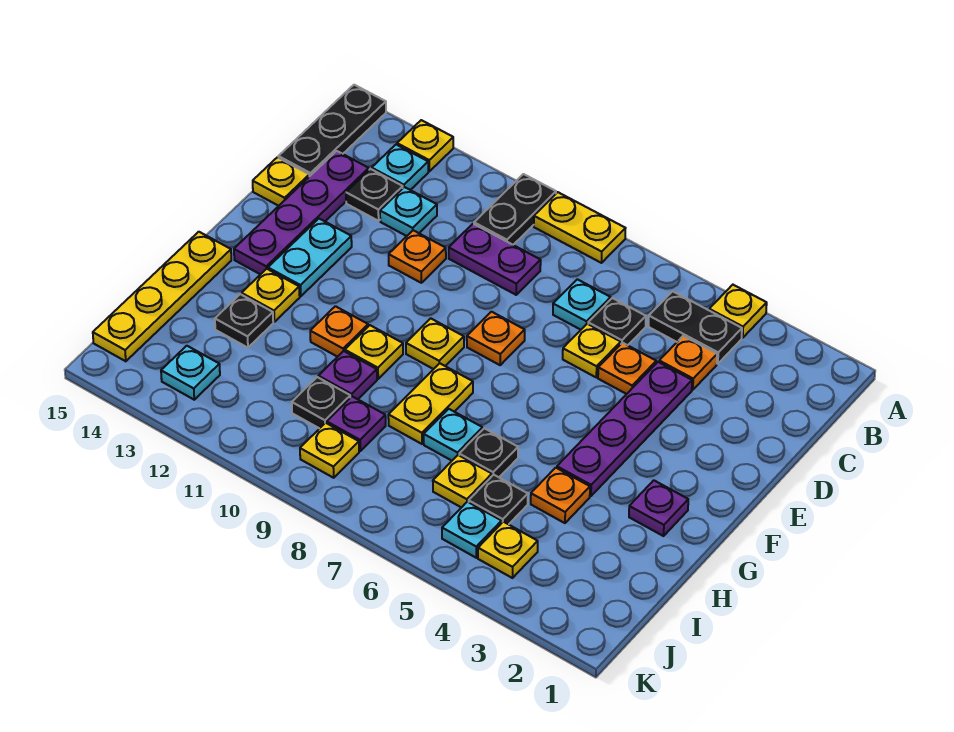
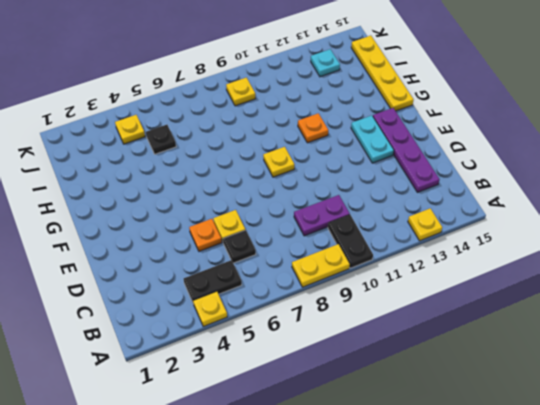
none -> black 1x3 plate [278,85,386,177]
none -> cyan 1x1 plate [372,145,428,190]
none -> orange 1x1 plate [659,336,717,390]
none -> cyan 1x1 plate [553,279,611,330]

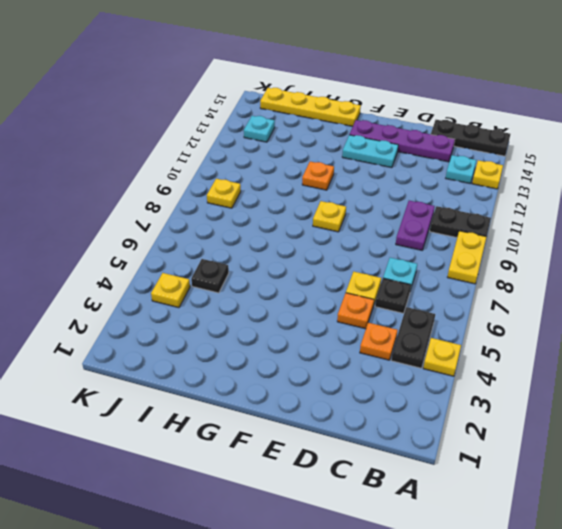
none -> cyan 1x1 plate [380,187,437,236]
none -> black 1x1 plate [346,169,403,221]
none -> purple 1x4 plate [557,362,692,496]
none -> orange 1x1 plate [389,230,446,283]

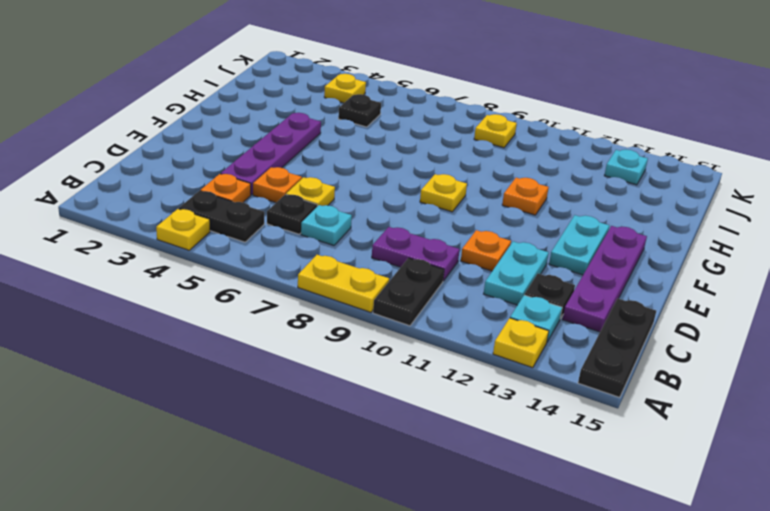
cyan 1x2 plate [484,241,549,305] -> cyan 1x1 plate [380,187,437,236]
none -> yellow 1x1 plate [253,157,309,206]
none -> orange 1x1 plate [467,312,525,365]
none -> purple 1x1 plate [629,480,688,536]
none -> yellow 1x2 plate [388,363,473,444]

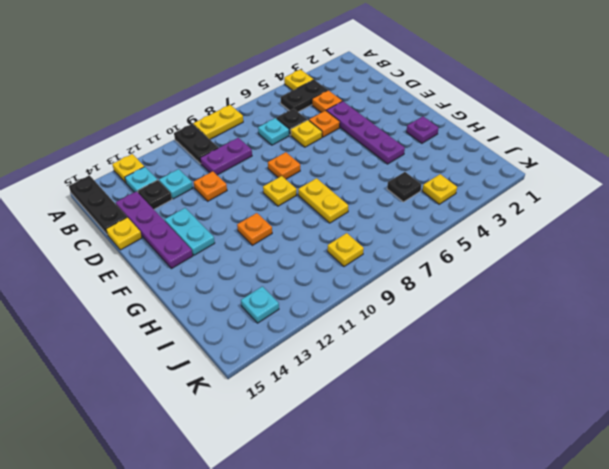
none -> yellow 1x1 plate [345,325,403,379]
none -> yellow 1x1 plate [242,269,300,322]
none -> yellow 1x4 plate [93,232,231,361]
none -> orange 1x1 plate [531,468,590,523]

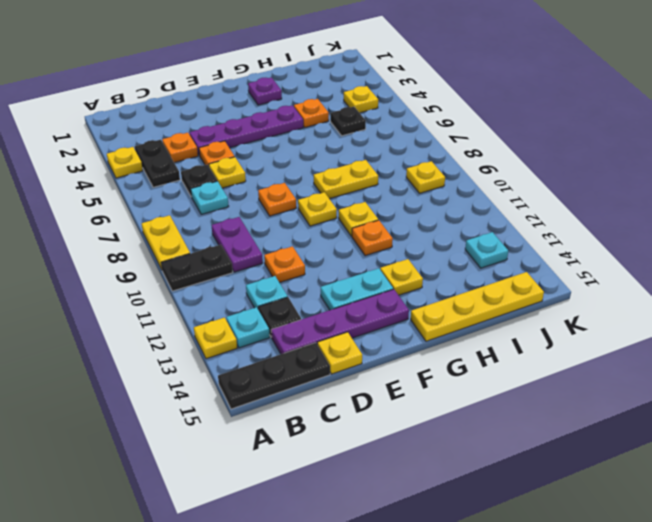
none -> black 1x1 plate [459,428,518,477]
none -> cyan 1x1 plate [424,409,482,461]
none -> purple 1x1 plate [318,351,377,399]
none -> black 1x1 plate [215,294,273,348]

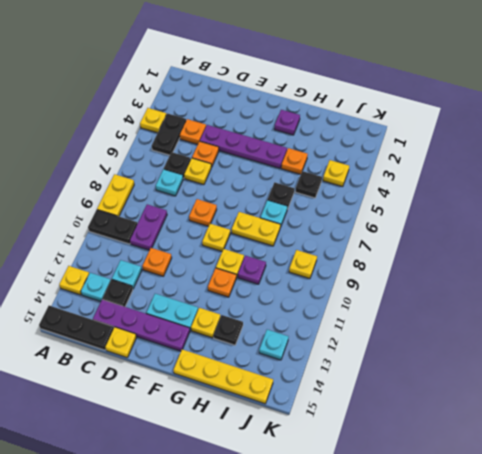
none -> yellow 1x1 plate [433,455,492,508]
none -> purple 1x1 plate [327,396,386,451]
none -> black 1x1 plate [292,377,350,429]
none -> cyan 1x1 plate [442,502,502,558]

